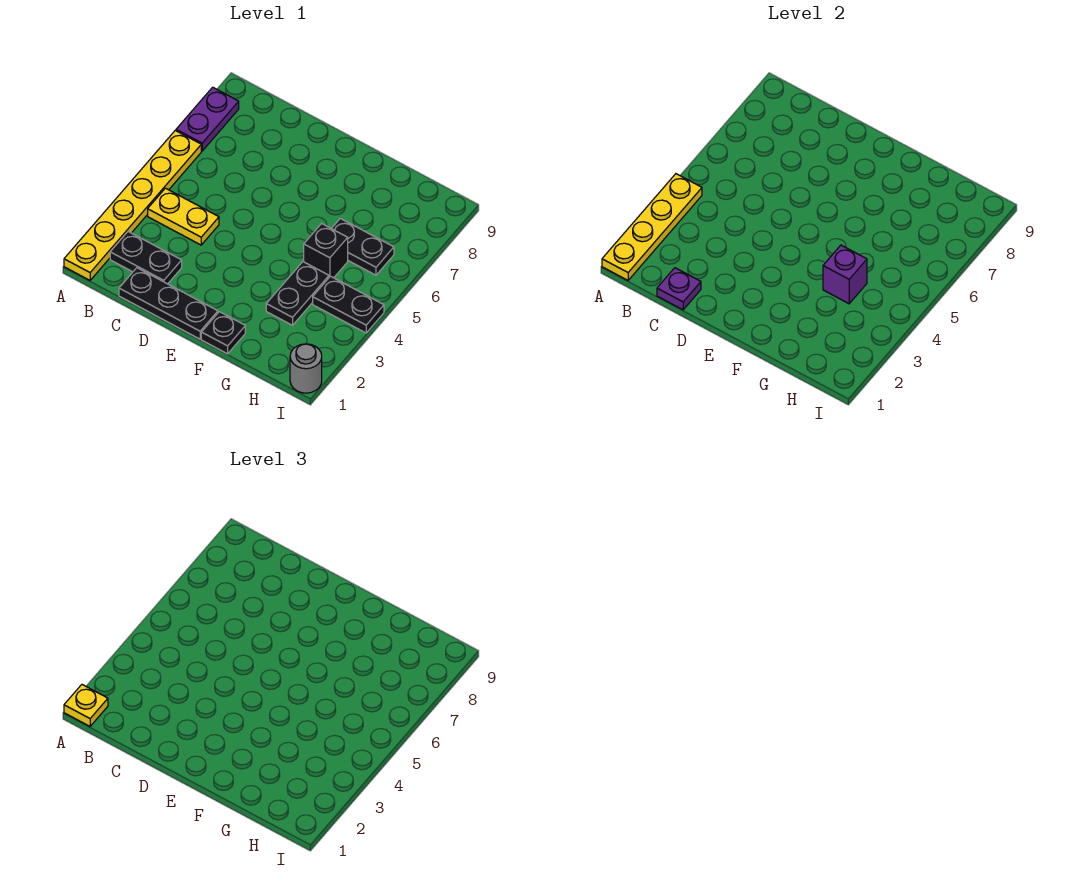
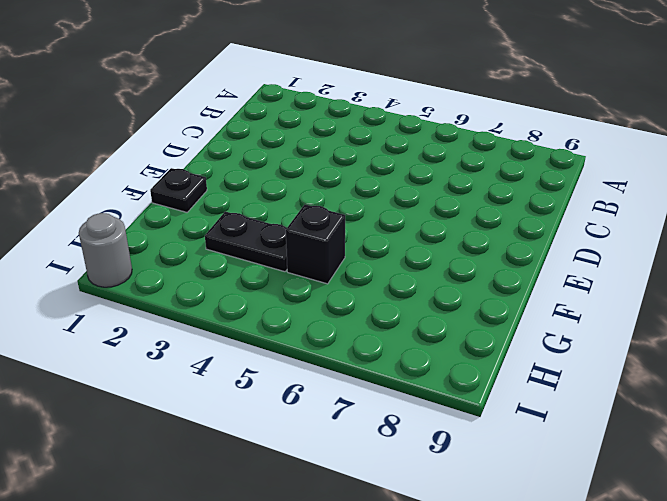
none -> yellow 1x6 plate [64,130,201,280]
none -> purple 1x2 plate [176,87,239,151]
none -> black 1x2 plate [110,232,182,284]

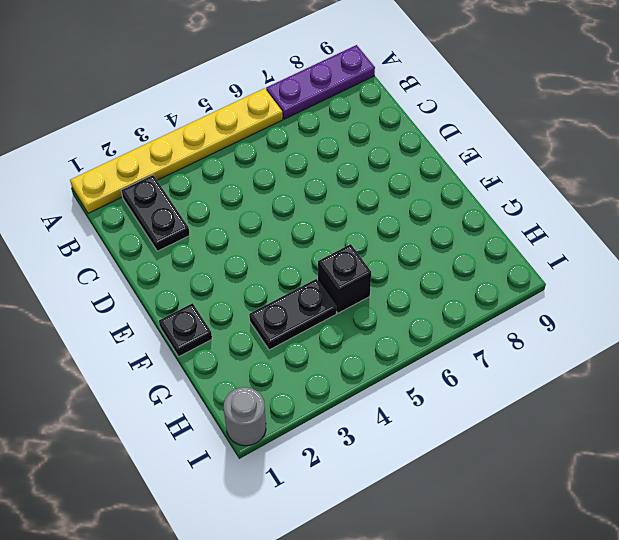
purple 1x3 plate [266,45,375,119] -> purple 1x2 plate [176,87,239,151]
none -> yellow 1x2 plate [148,188,219,245]
none -> black 1x3 plate [119,268,218,339]
none -> black 1x2 plate [331,218,394,275]

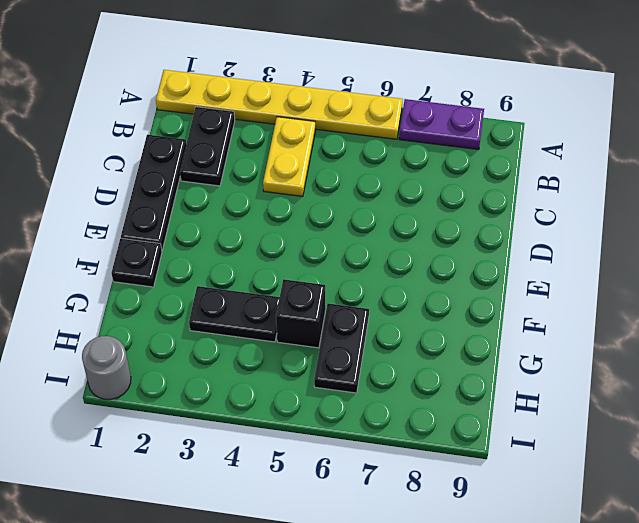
none -> black 1x2 plate [313,276,384,333]
none -> yellow 1x4 plate [602,174,702,280]
none -> purple 1x1 plate [657,268,701,310]

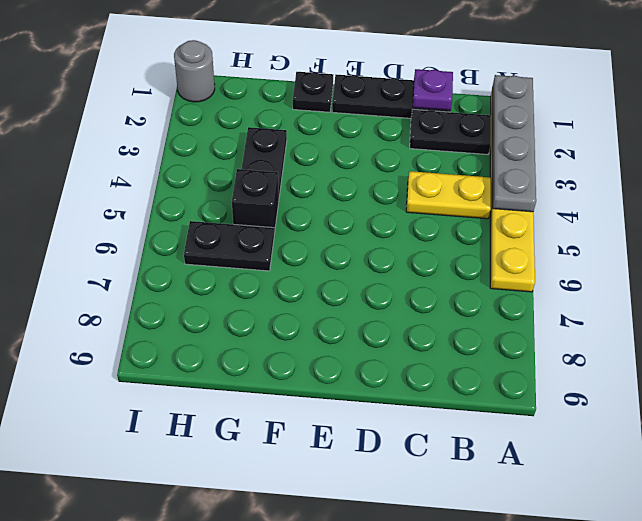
grey 1x4 plate [493,75,536,212] -> yellow 1x4 plate [602,174,702,280]
none -> purple 1x2 plate [176,87,239,151]
none -> black 1x2 plate [313,276,384,333]
none -> purple 1x1 brick [823,245,867,304]

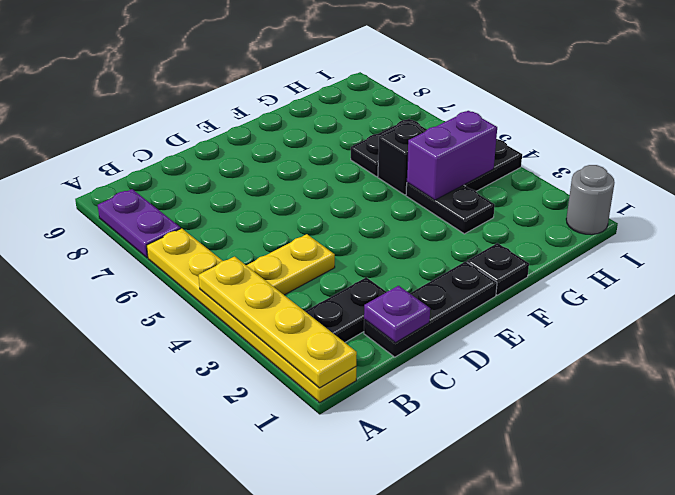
purple 1x2 brick [407,111,497,200] -> purple 1x1 brick [823,245,867,304]
none -> yellow 1x1 plate [64,685,108,726]

